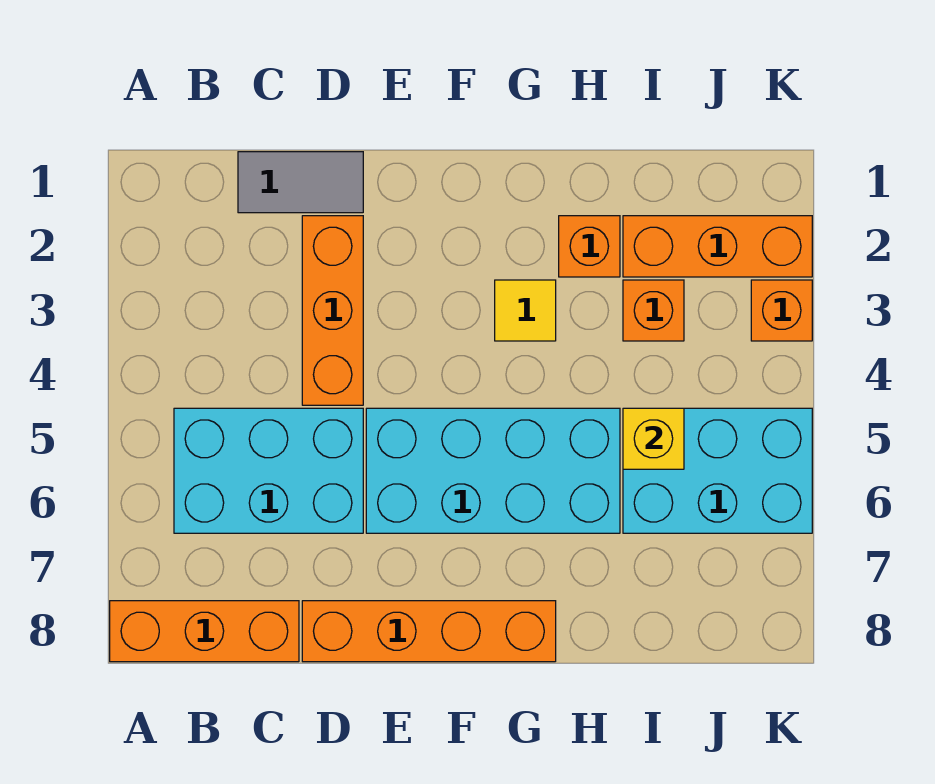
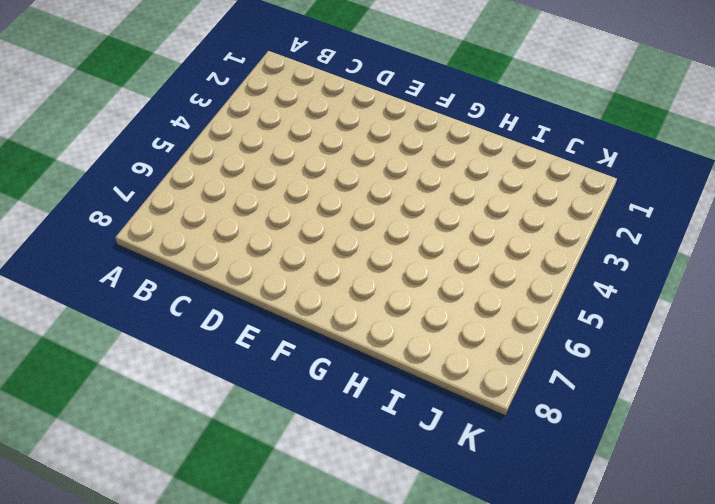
none -> orange 1x3 brick [110,601,299,662]
none -> cyan 2x3 brick [174,408,363,533]
none -> grey 1x2 tile [238,152,363,213]

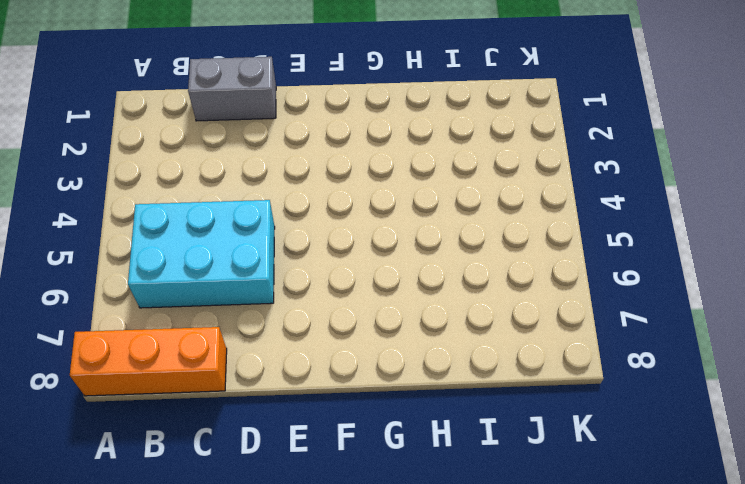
grey 1x2 brick [188,57,276,121] -> grey 1x2 tile [238,152,363,213]
none -> orange 1x3 brick [302,216,363,405]
none -> orange 1x4 brick [302,601,556,662]
none -> cyan 2x4 brick [366,408,620,533]

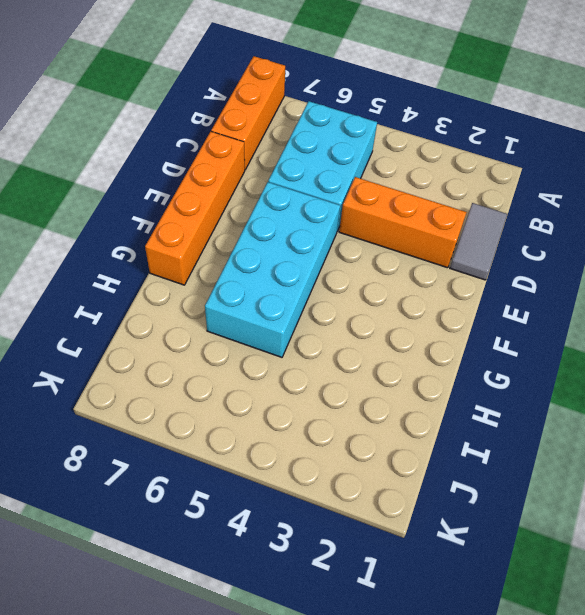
none -> yellow 1x1 tile [495,280,556,341]
none -> orange 1x1 brick [559,216,620,277]
none -> orange 1x3 brick [623,216,812,277]

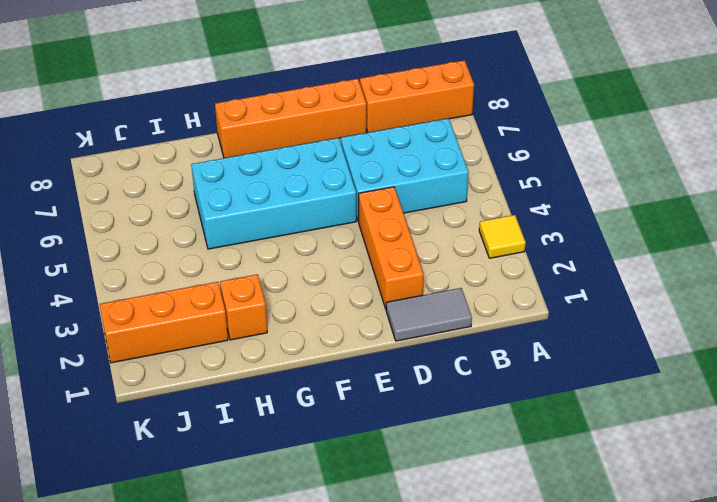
yellow 1x1 tile [479,215,526,258] -> yellow 1x1 tile moved to [495,280,556,341]
none -> orange 1x1 brick [623,280,684,341]
none -> cyan 2x3 brick [623,408,812,533]
none -> orange 1x1 brick [751,280,812,341]

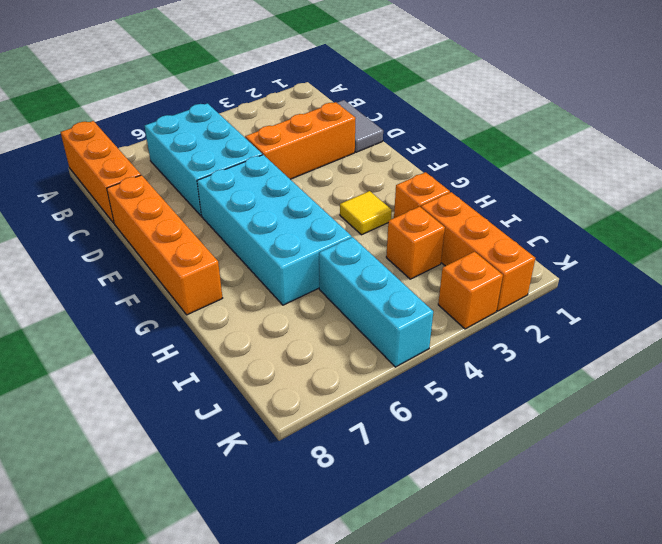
cyan 1x3 brick [319,237,433,367] -> cyan 2x3 brick [623,408,812,533]
none -> yellow 1x1 brick [623,408,684,469]

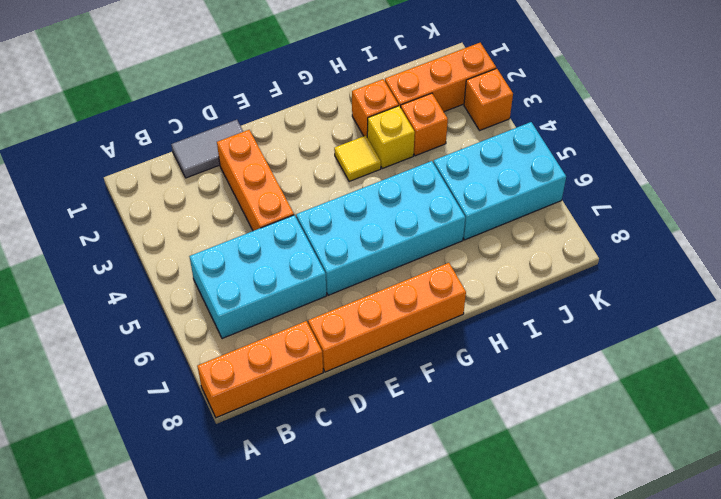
yellow 1x1 brick [367,106,415,169] -> yellow 1x1 brick moved to [623,408,684,469]

